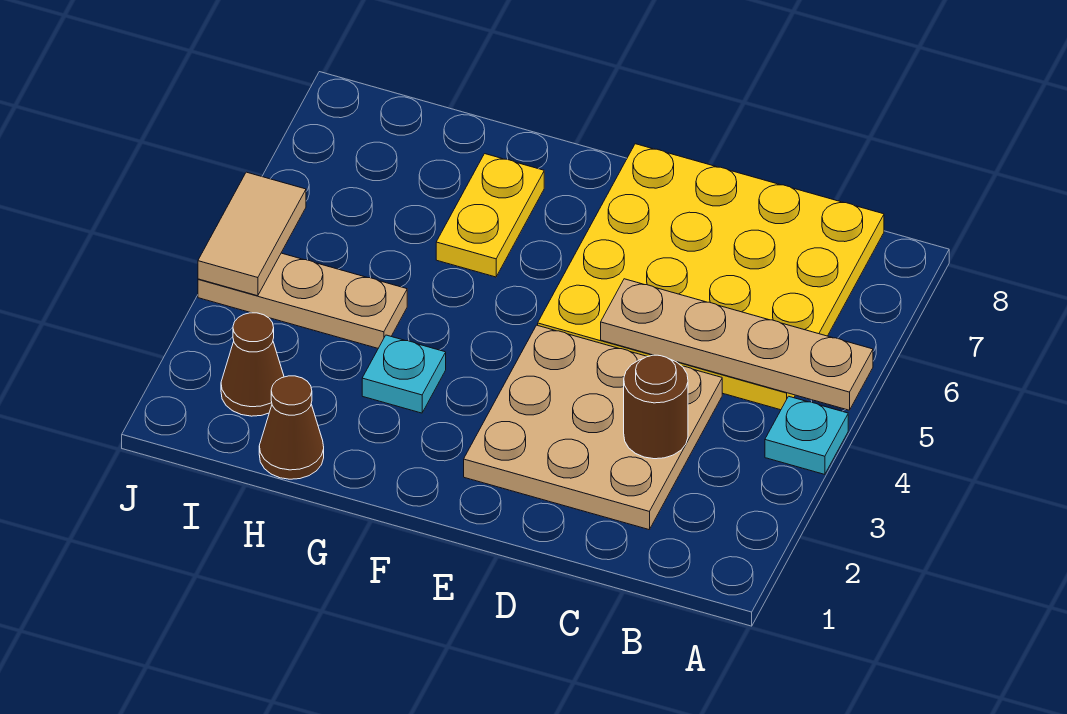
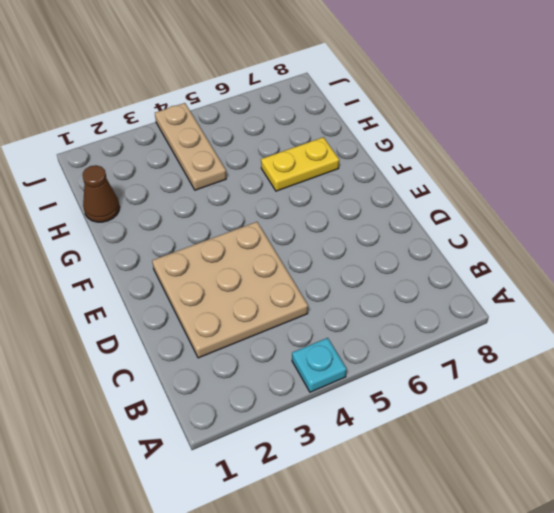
none -> yellow 4x4 plate [538,144,884,410]
none -> cyan 1x1 plate [362,335,446,413]

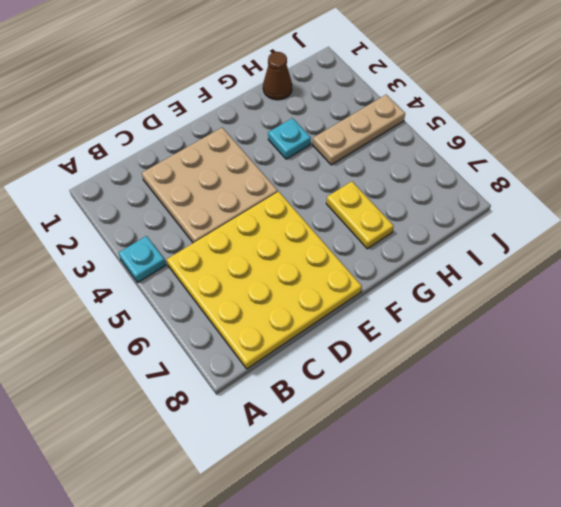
none -> brown 1x1 cone [221,313,284,416]
none -> tan 1x4 plate [601,279,873,410]

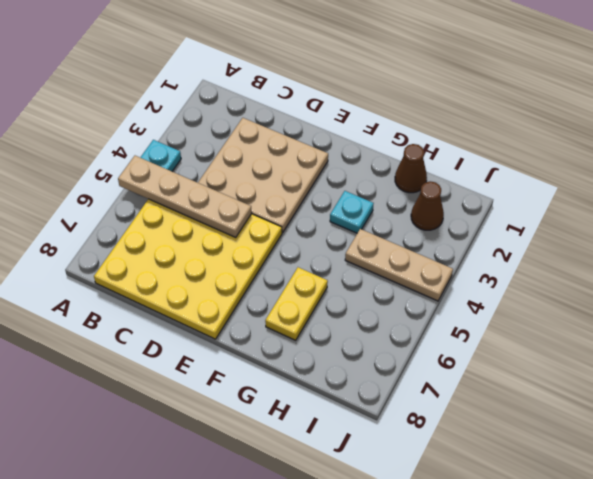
none -> brown 1x1 round brick [624,355,688,459]
none -> tan 1x2 tile [198,172,306,296]

